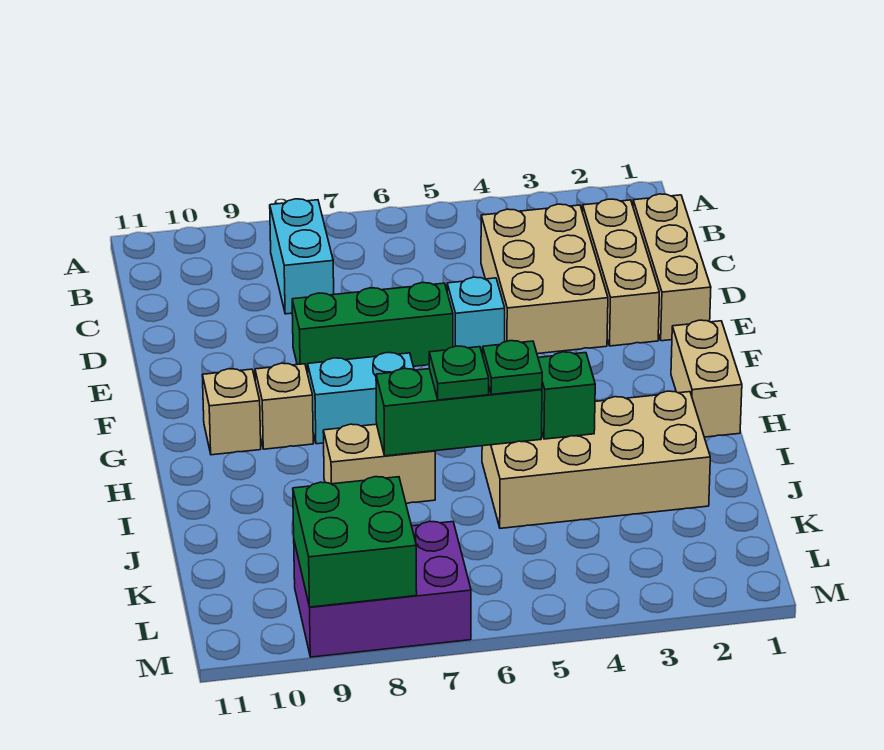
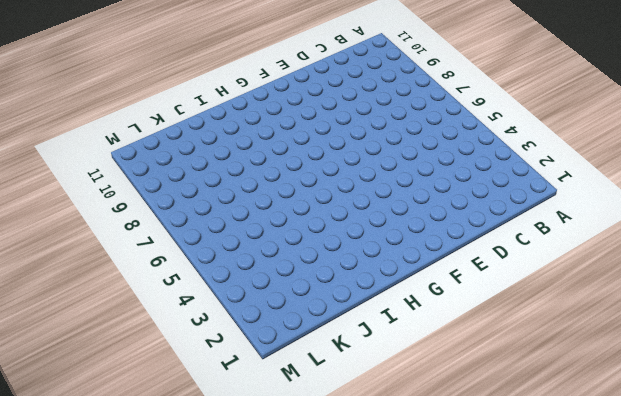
none -> cyan 1x2 brick [270,199,334,314]
none -> tan 1x3 brick [633,194,711,341]
none -> tan 1x3 brick [583,199,659,346]

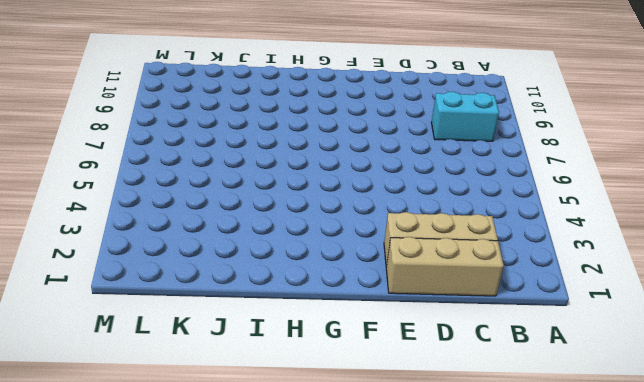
none -> tan 2x3 brick [481,204,608,354]
none -> cyan 1x1 brick [447,277,505,355]
none -> green 1x3 brick [292,283,453,374]

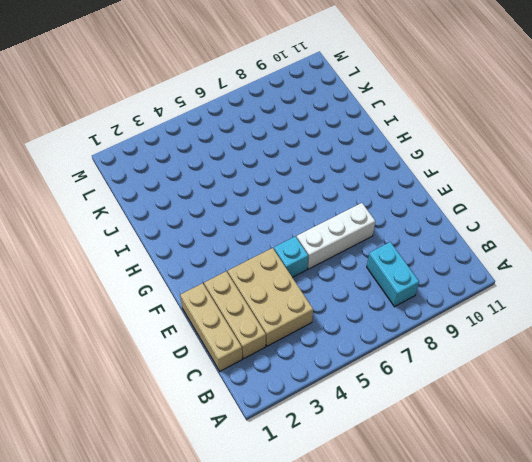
white 1x3 brick [296,203,375,269] -> green 1x3 brick [292,283,453,374]
none -> tan 1x2 brick [671,320,742,437]
none -> cyan 1x2 brick [308,353,414,444]
none -> tan 1x1 brick [255,363,313,449]

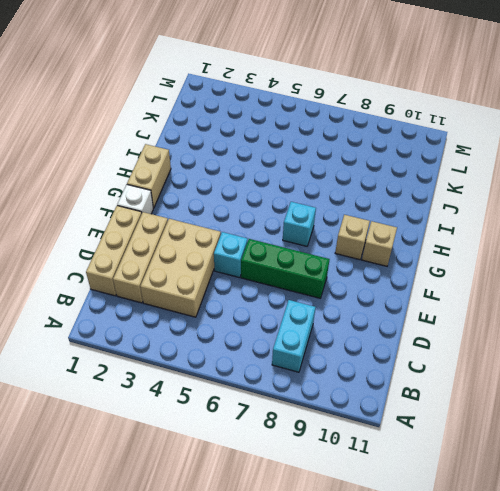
white 1x1 brick [117,185,153,214] -> none
cyan 1x1 brick [283,202,316,246] -> cyan 1x2 brick [308,353,414,444]
none -> tan 2x4 brick [482,391,710,528]
none -> tan 1x2 brick [323,424,435,503]
none -> purple 2x3 brick [294,521,471,657]

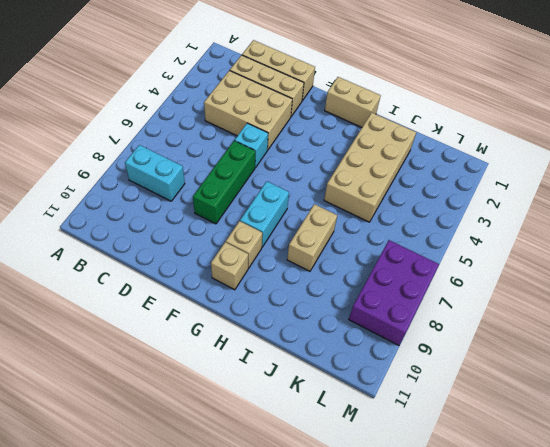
none -> green 1x1 brick [538,352,595,439]
none -> green 1x3 brick [376,369,542,456]
none -> green 2x2 brick [293,477,417,607]

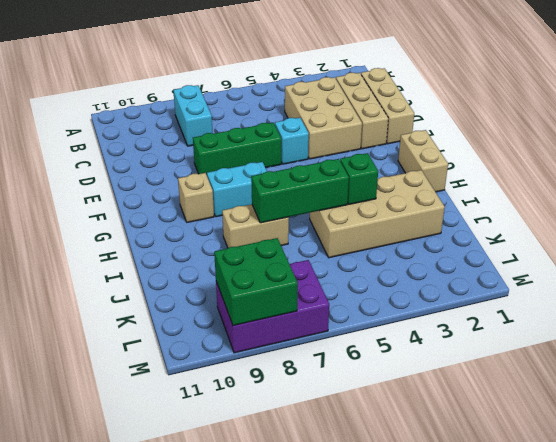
none -> tan 1x1 brick [202,369,261,455]
none -> green 1x1 plate [483,341,542,395]
none -> green 1x1 plate [429,346,489,400]

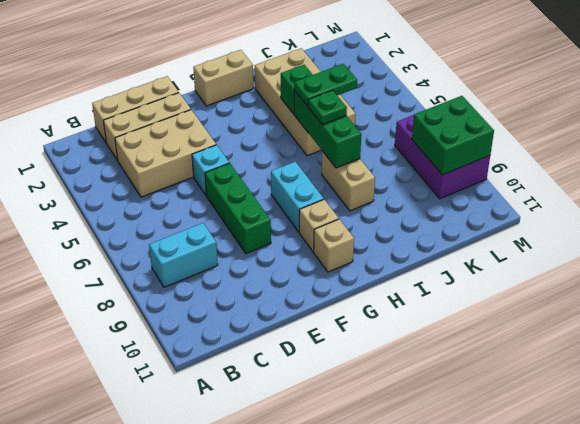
green 1x2 plate [294,64,357,106] -> green 1x1 plate [483,341,542,395]

